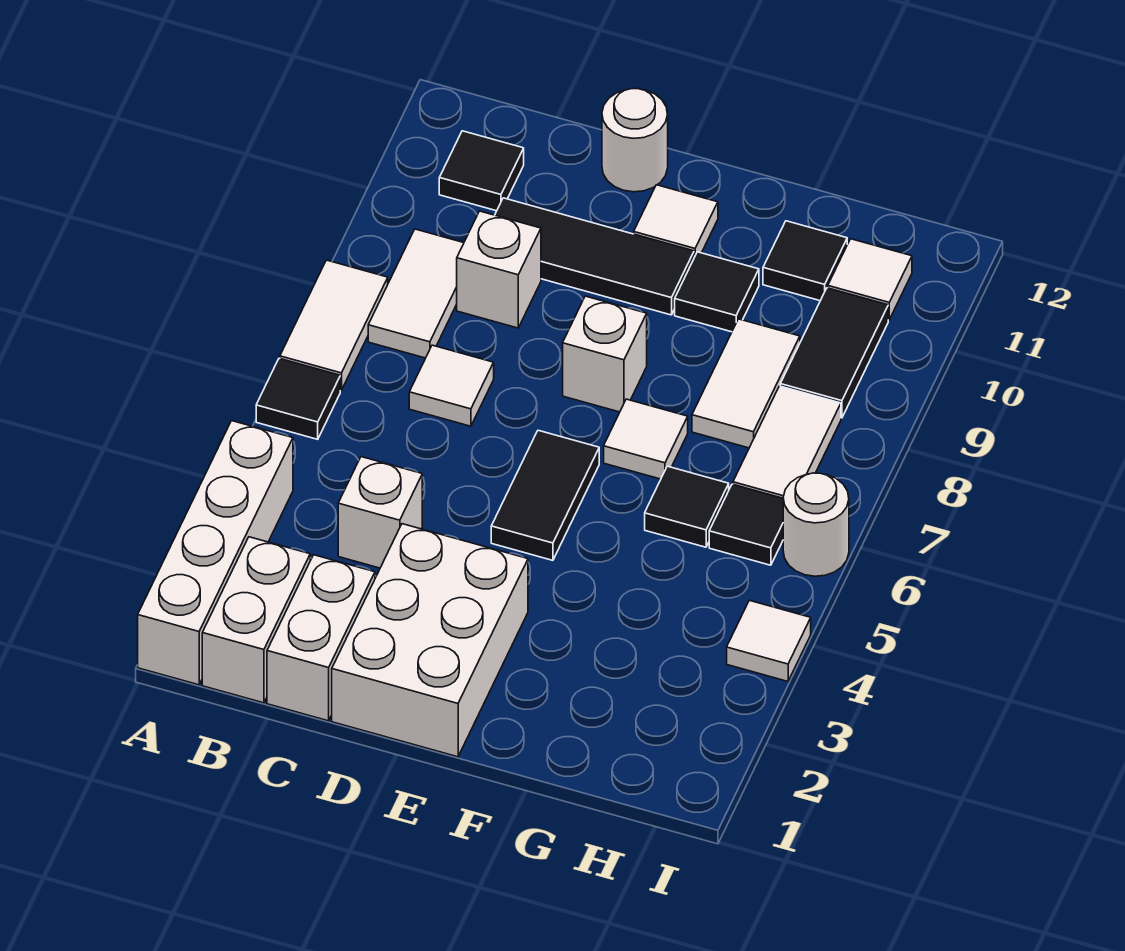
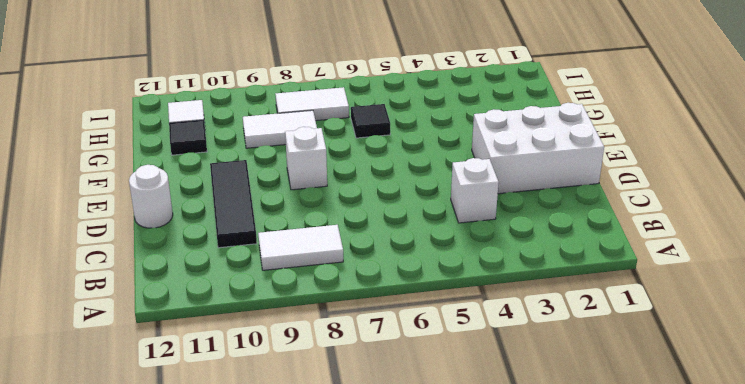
none -> white 1x4 brick [138,421,293,685]
none -> black 1x1 tile [256,358,340,439]
none -> white 1x2 tile [280,260,388,390]

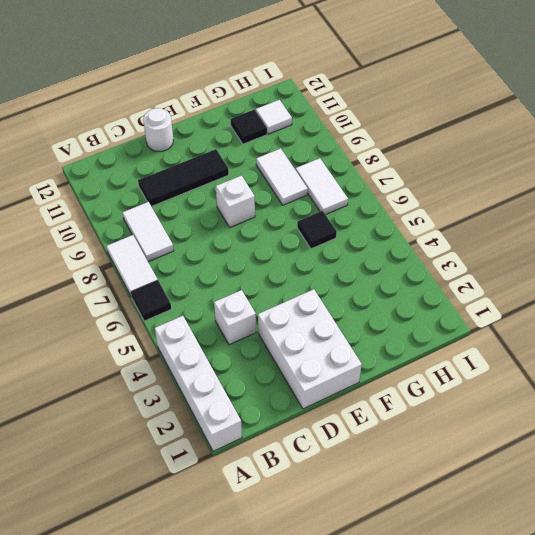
none -> white 1x2 brick [202,537,310,703]
none -> black 1x1 tile [439,131,524,211]
none -> white 1x2 brick [267,555,375,721]

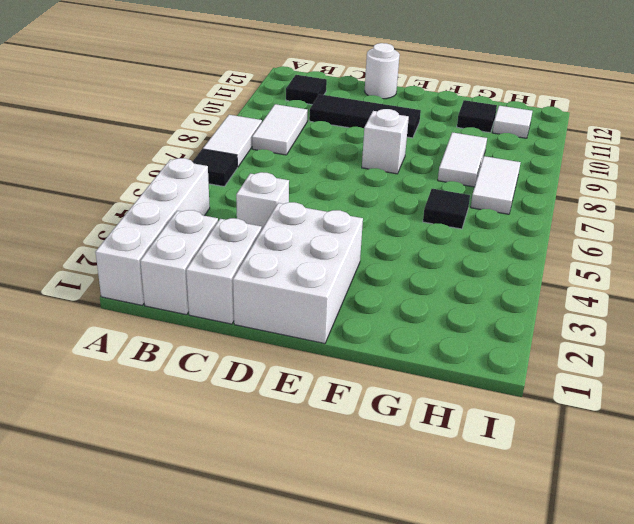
none -> white 1x1 tile [409,345,494,426]
none -> white 1x1 brick [457,211,541,328]
none -> black 1x2 tile [491,430,599,560]

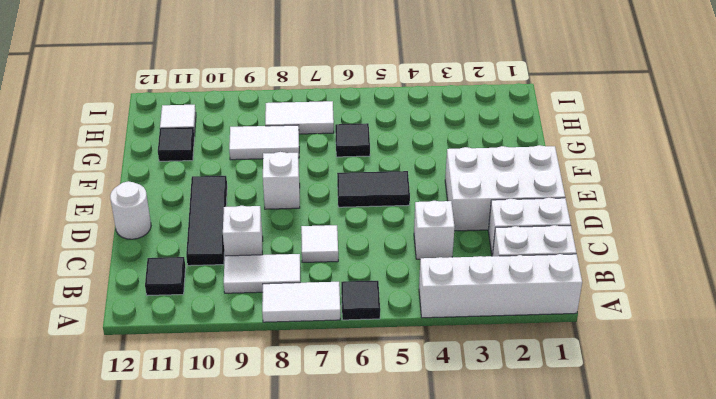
none -> white 1x1 tile [634,185,718,257]
none -> white 1x1 tile [604,399,688,479]
none -> black 1x1 tile [675,252,759,332]

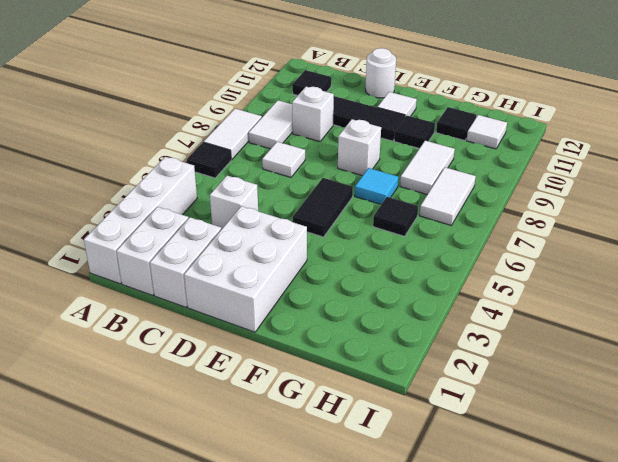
cyan 1x1 tile [355,168,398,204] -> white 1x1 tile [604,399,688,479]
none -> black 1x1 tile [709,484,783,565]
none -> black 1x2 tile [780,288,888,418]
none -> white 1x1 tile [727,600,811,681]

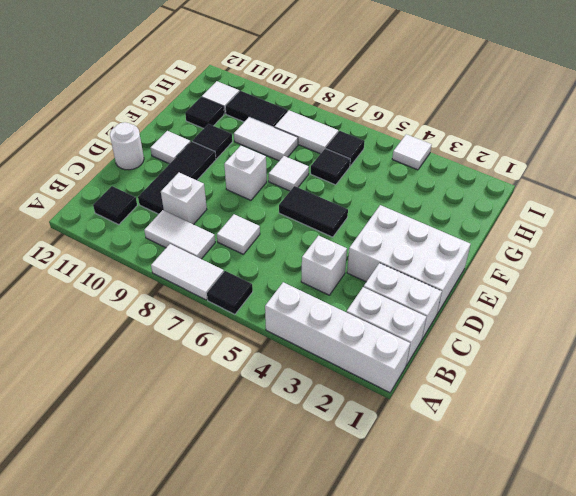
none -> white 1x1 round brick [783,473,849,576]

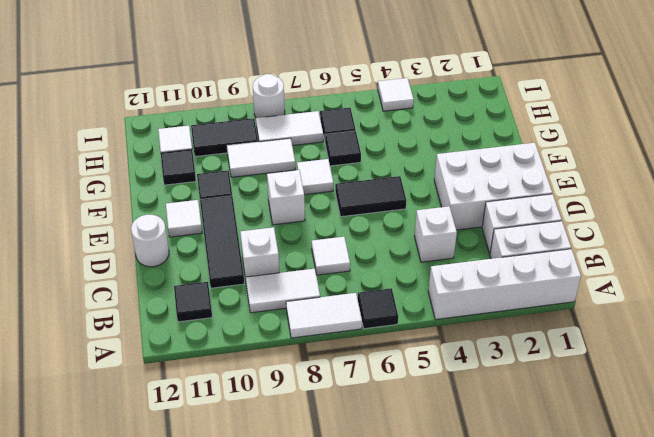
white 1x1 round brick [253,74,285,118] -> white 1x1 round brick moved to [783,473,849,576]

